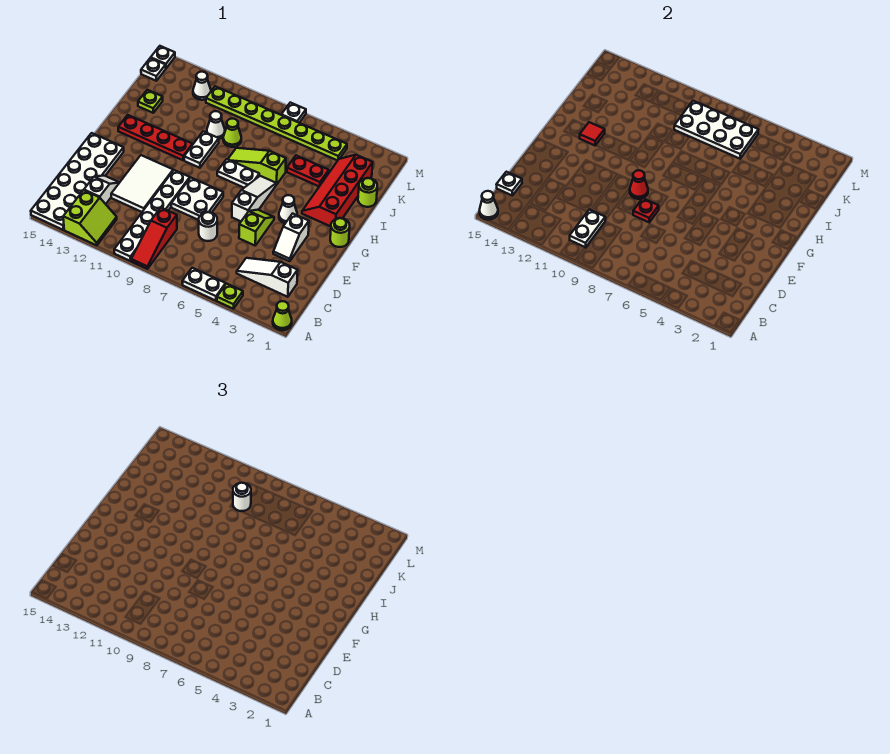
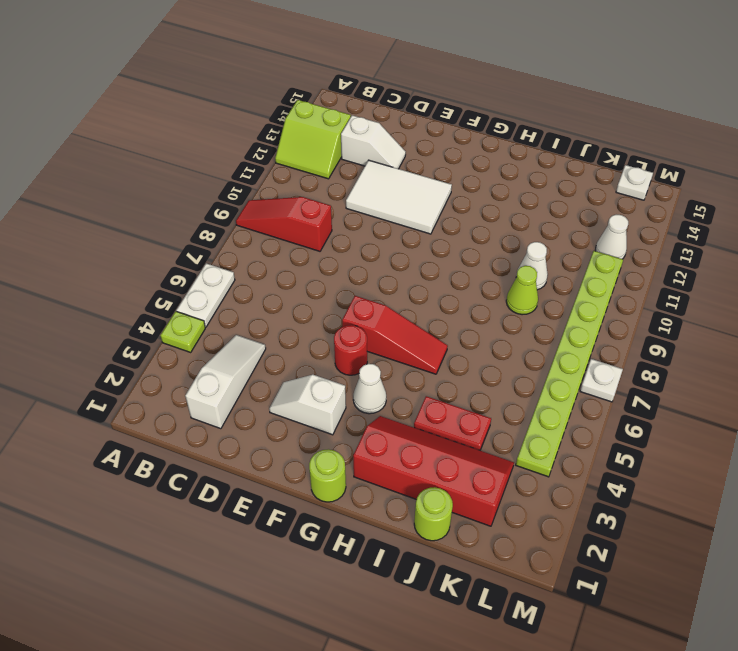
red 1x1 round brick [334,325,367,375] -> lime 1x2 slope [239,210,274,245]
red 1x3 slope [342,296,448,374] -> white 1x3 slope [232,176,276,221]
red 1x2 plate [414,396,491,450] -> red 1x2 plate turned to [287,155,329,186]
none -> lime 1x1 cone [273,301,292,330]
none -> white 1x6 plate [114,170,190,261]
none -> white 2x6 plate [31,133,124,230]
none -> white 1x1 round brick [199,212,217,241]

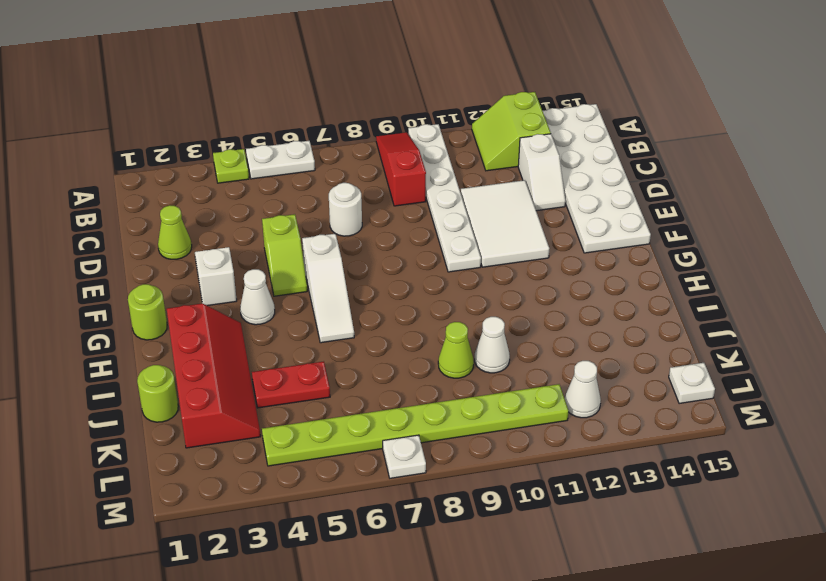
lime 1x1 cone [158,205,192,259] -> lime 1x1 cone moved to [273,301,292,330]
none -> white 1x3 slope [237,258,298,297]
none -> white 2x2 plate [171,178,223,220]
none -> white 1x2 plate [217,159,259,188]
none -> white 1x2 plate [184,131,219,168]

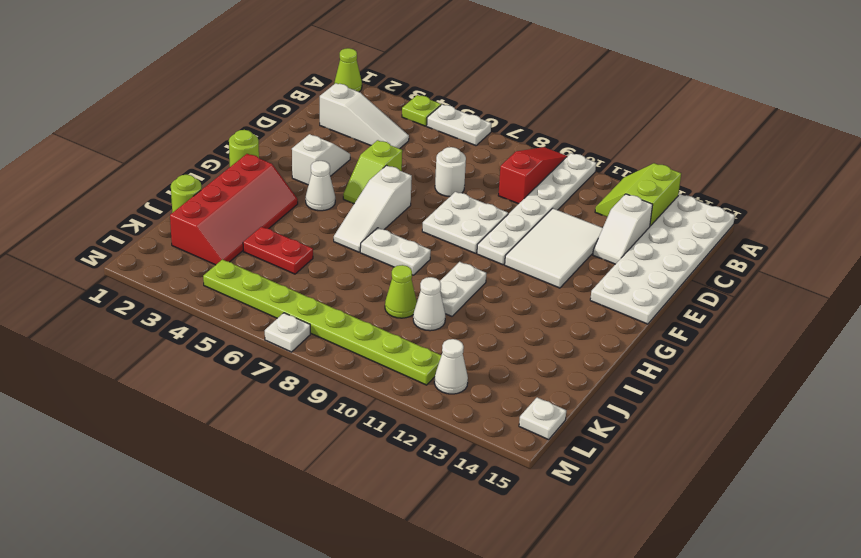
none -> red 1x4 plate [118,115,193,160]
none -> lime 1x3 slope [228,148,286,185]
none -> lime 1x1 plate [138,90,163,113]
none -> white 1x1 plate [151,46,175,68]

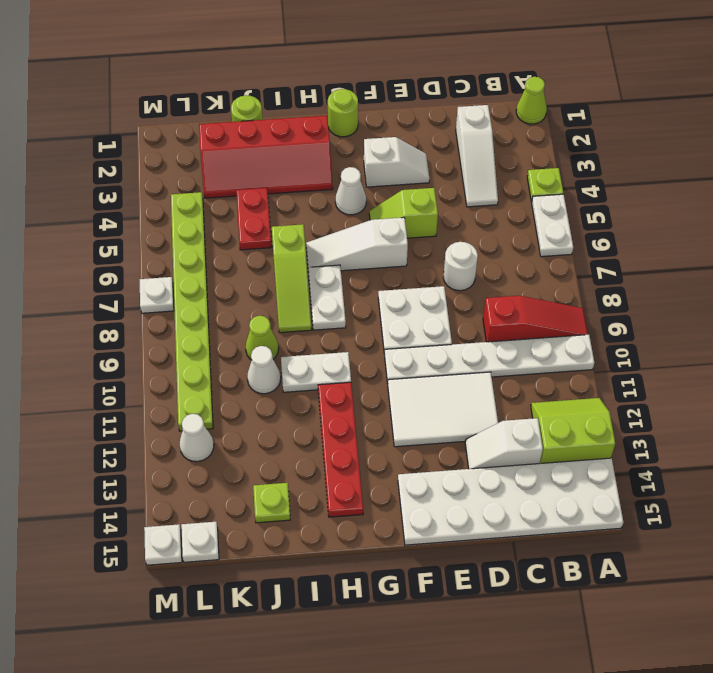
none -> white 1x1 cone [479,191,498,220]
none -> white 1x2 plate [570,210,605,248]
none -> white 1x1 plate [496,172,522,195]
none -> red 1x1 plate [633,198,659,222]

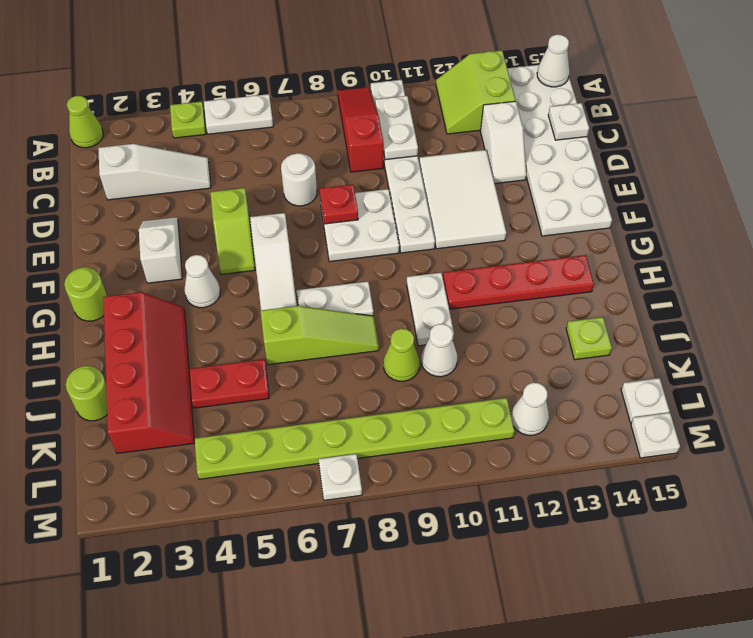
none -> red 1x1 cone [630,170,648,199]
none -> red 1x1 tile [580,122,605,145]
none -> white 2x4 plate [674,101,758,159]
none -> white 1x1 round brick [233,483,251,511]

